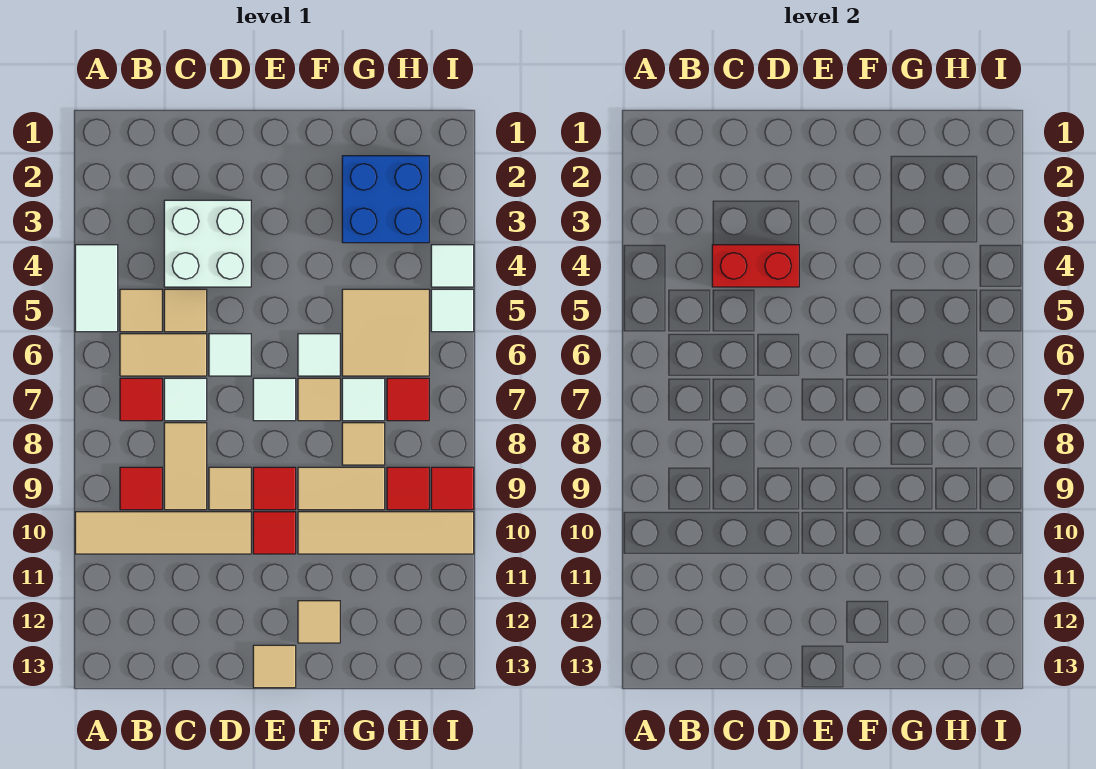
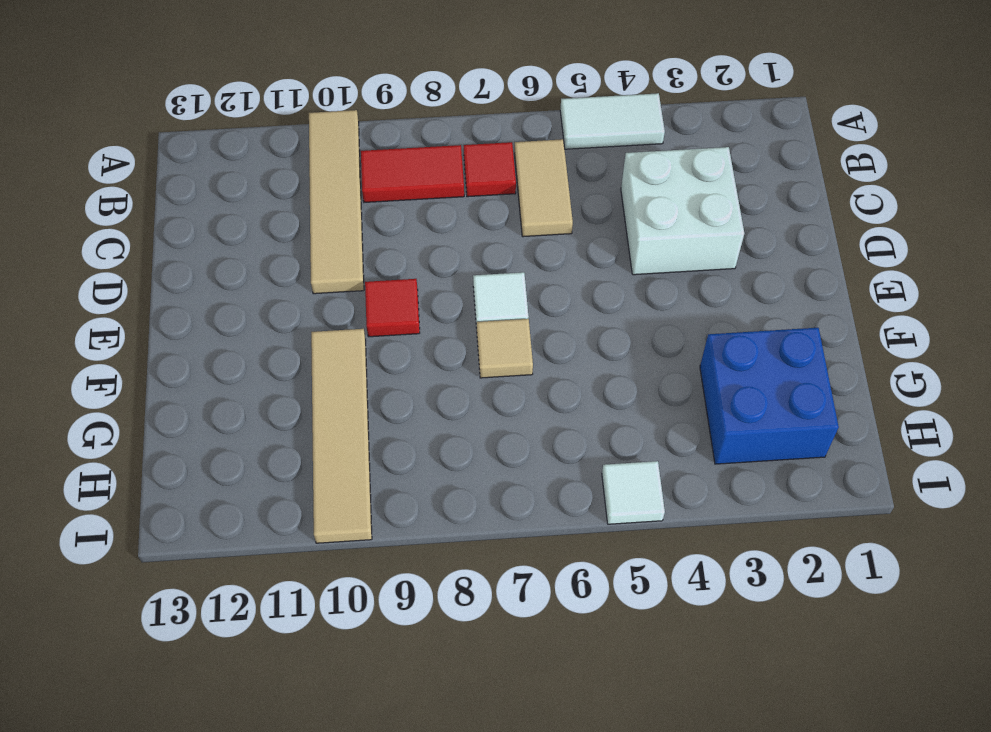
red 1x2 tile [361,145,464,203] -> red 1x1 tile [120,467,162,510]
none -> tan 1x1 tile [120,289,162,332]
none -> tan 1x1 tile [164,289,207,332]
none -> white 1x1 tile [164,378,207,421]
none -> tan 1x2 tile [164,423,207,510]

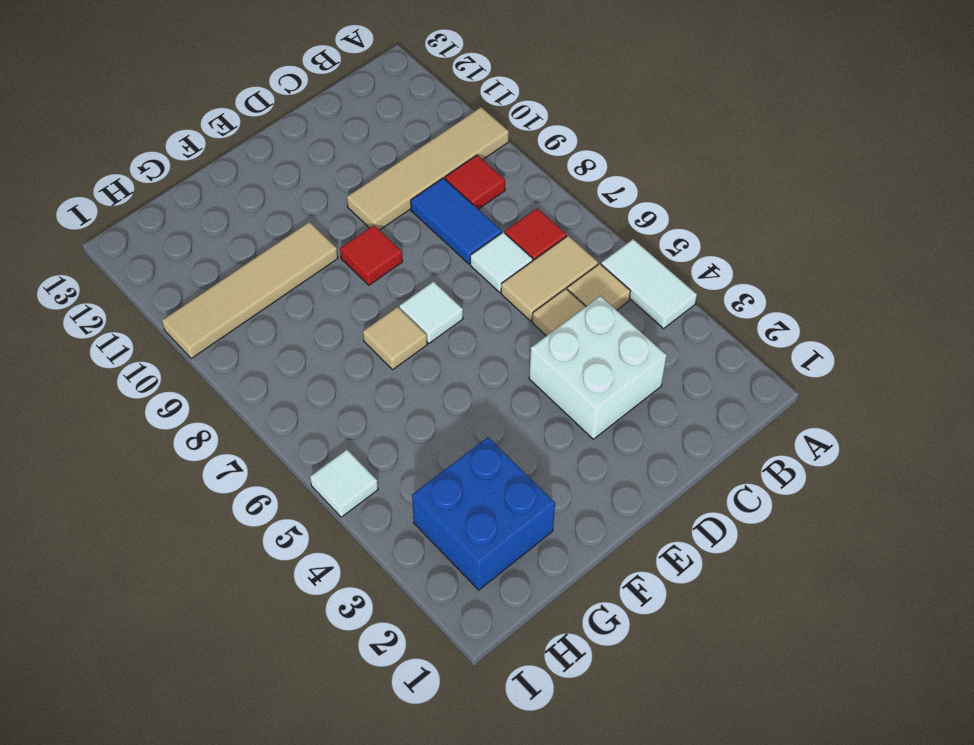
blue 1x2 tile [411,178,502,264] -> tan 1x2 tile [164,423,207,510]
none -> white 1x1 tile [209,334,251,376]
none -> tan 1x1 tile [209,467,251,510]
none -> red 1x1 tile [253,512,296,554]
none -> tan 1x1 tile [253,645,296,688]

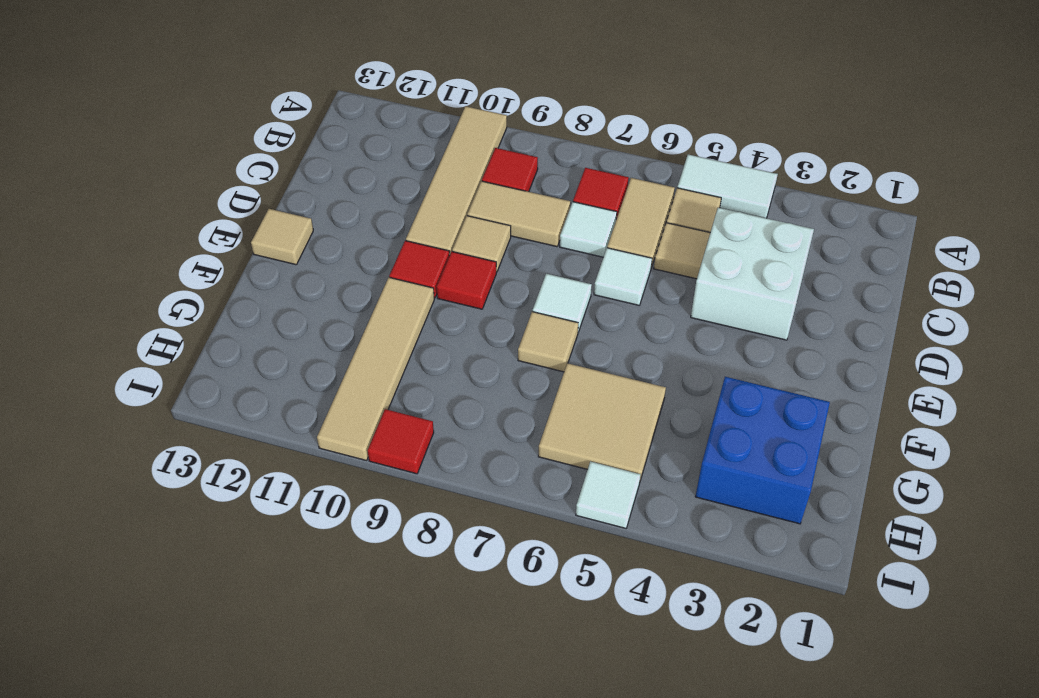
none -> white 1x1 tile [298,334,340,376]
none -> tan 1x2 tile [298,467,385,510]
none -> tan 1x1 tile [298,601,340,643]
none -> white 1x1 tile [342,378,385,421]

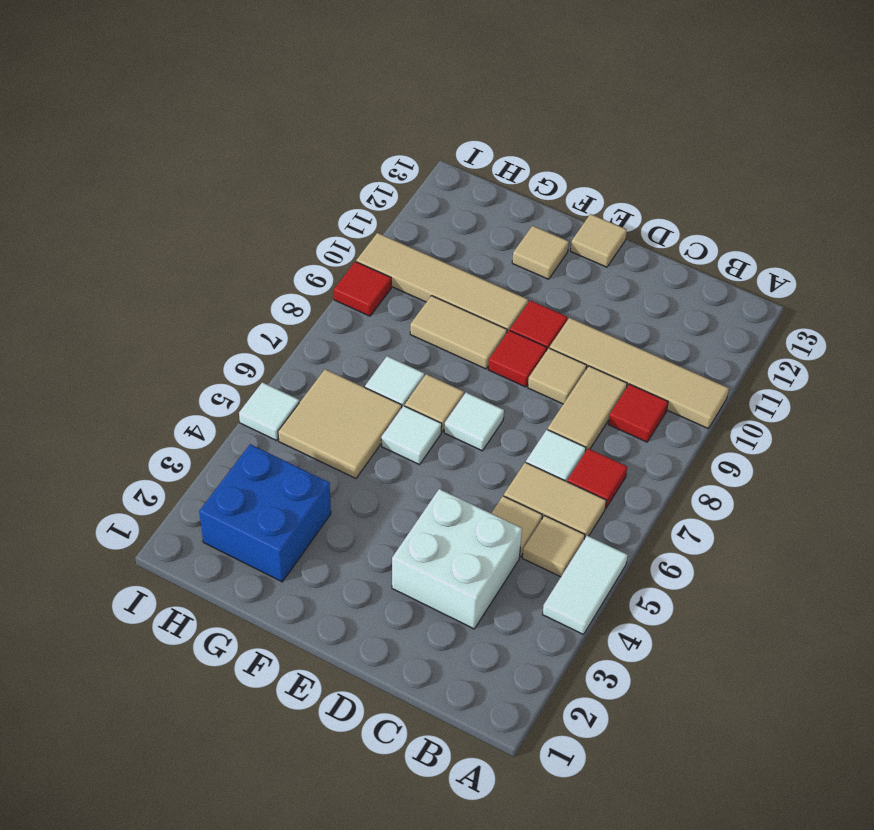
none -> white 1x1 tile [209,334,251,376]
none -> tan 1x1 tile [342,423,385,465]
none -> red 1x1 tile [387,378,429,421]
none -> red 1x1 tile [387,467,429,510]

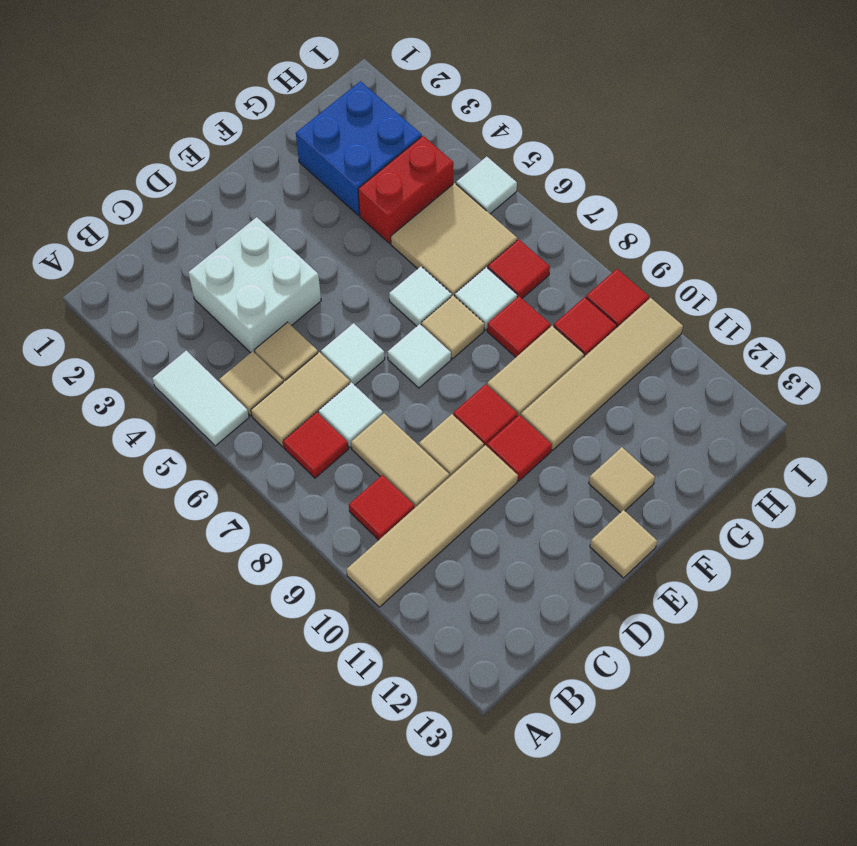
red 1x2 brick [358,136,453,243] -> red 1x2 brick moved to [712,245,799,287]
red 1x1 tile [487,296,551,357] -> tan 1x1 tile [342,423,385,465]
none -> white 1x1 tile [431,245,474,287]

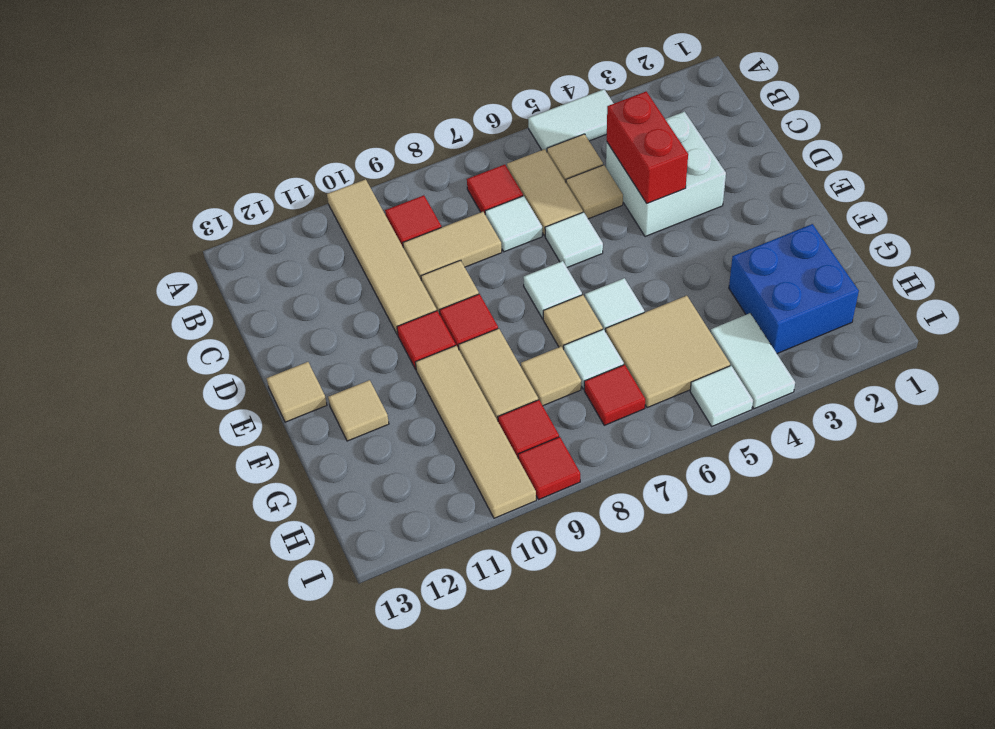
white 1x2 tile [711,313,795,409] -> white 1x1 tile [431,245,474,287]

